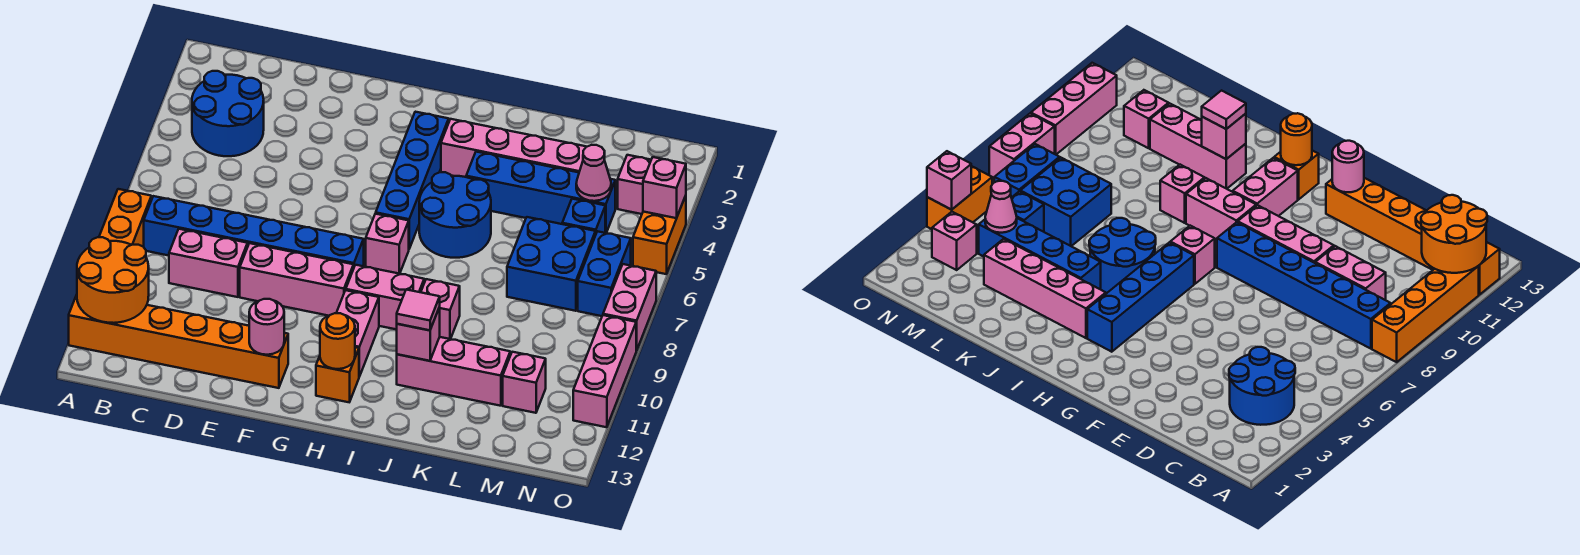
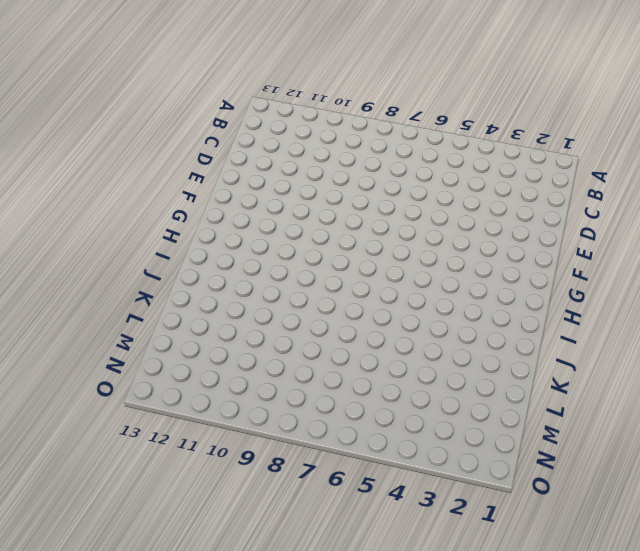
none -> orange 1x4 brick [99,189,151,246]
none -> orange 1x6 brick [69,295,288,388]
none -> blue 2x2 round brick [192,71,264,156]
none -> blue 1x6 brick [143,196,364,267]

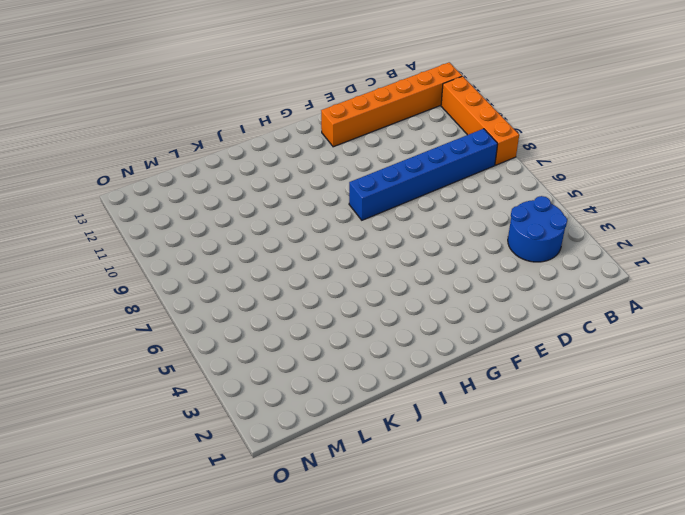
none -> pink 1x2 brick [169,229,248,297]
none -> pink 1x3 brick [240,243,354,316]
none -> blue 1x4 brick [376,112,449,249]
none -> pink 1x1 brick [366,214,409,274]

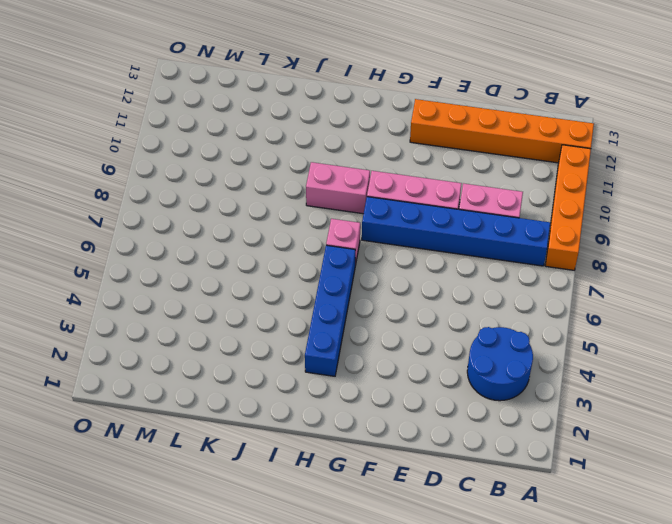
none -> pink 1x2 brick [337,290,379,377]
none -> orange 1x1 brick [316,347,359,402]
none -> pink 1x4 brick [441,119,586,177]
none -> blue 2x2 round brick [419,172,491,258]

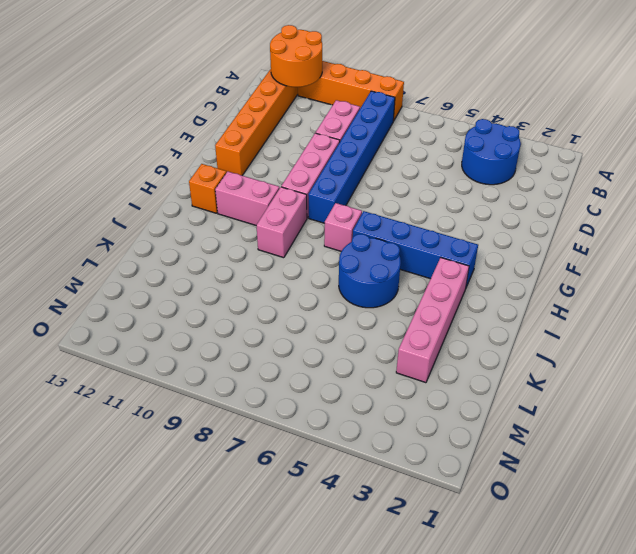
none -> blue 1x4 brick [466,152,615,233]
none -> pink 1x1 brick [421,279,460,339]
none -> pink 1x3 brick [397,337,510,406]
none -> blue 2x2 brick [507,217,595,311]

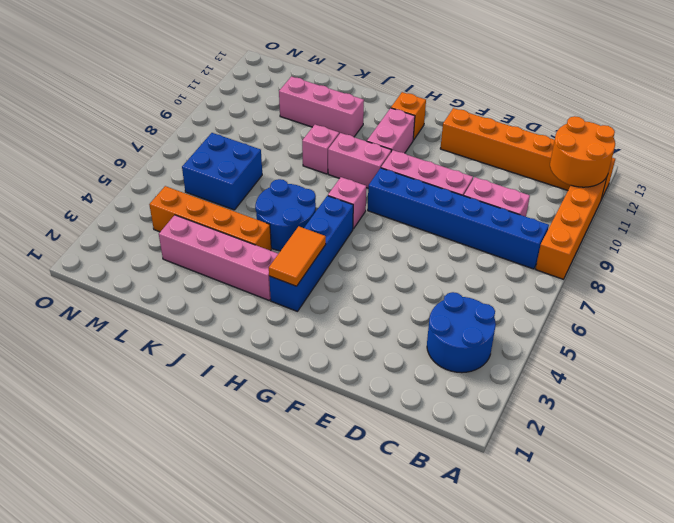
orange 1x2 tile [269,226,326,286] -> none
orange 1x4 brick [149,186,271,251] -> blue 1x4 brick [466,152,615,233]
none -> blue 1x1 brick [562,199,605,235]
none -> pink 1x1 brick [503,352,546,413]
none -> pink 1x1 brick [618,155,651,214]
none -> blue 1x2 brick [578,231,631,316]

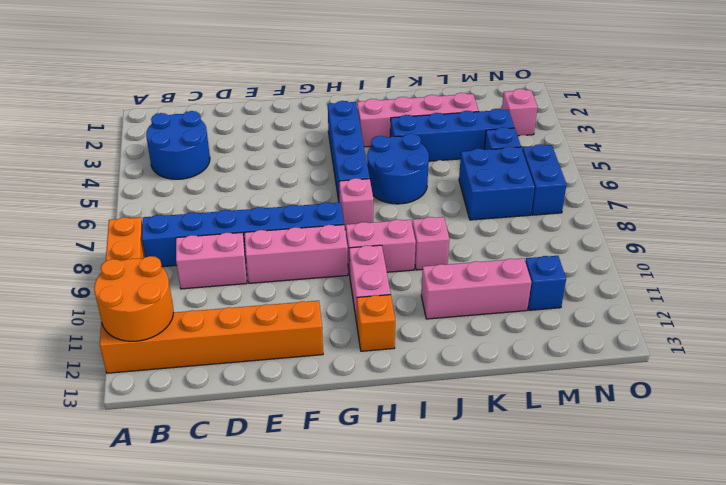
blue 1x1 brick [525,256,566,310] -> pink 1x1 brick [503,352,546,413]
none -> orange 1x2 brick [633,196,686,274]
none -> pink 1x2 brick [603,264,656,350]
none -> pink 1x3 brick [573,315,637,427]
none -> pink 1x1 round brick [249,299,284,355]

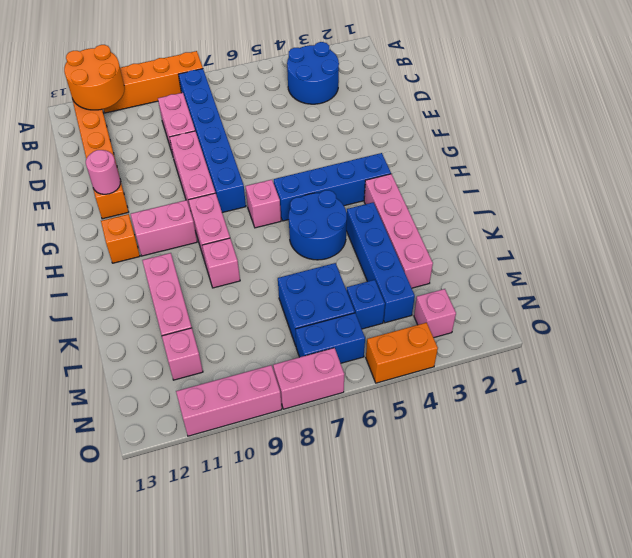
none -> orange 1x1 round brick [320,313,355,369]
none -> pink 1x1 brick [397,307,440,361]
none -> pink 1x1 cone [576,145,611,201]
none -> pink 1x1 brick [643,157,686,218]

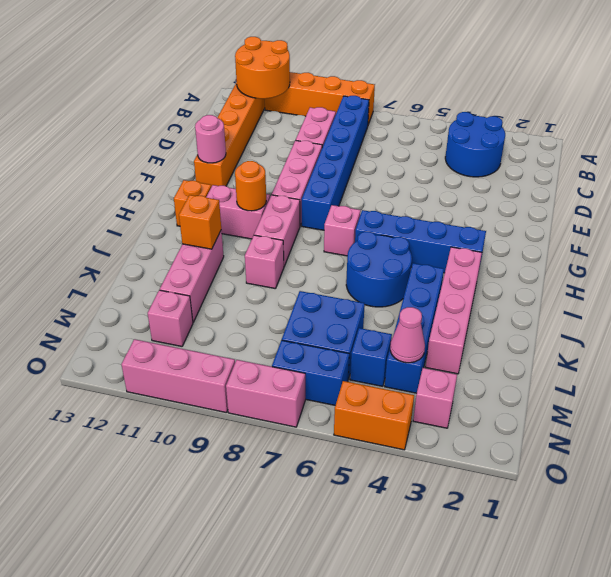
orange 1x1 round brick [235,161,266,211] -> orange 1x1 round brick moved to [320,313,355,369]
orange 1x1 brick [179,195,221,249] -> pink 1x1 brick [397,307,440,361]
none -> pink 1x1 brick [643,157,686,218]
none -> pink 1x1 tile [397,290,440,330]

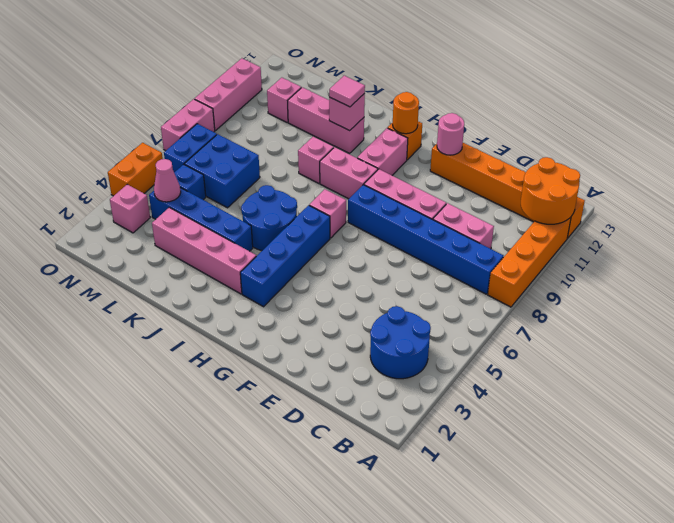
none -> pink 1x1 brick [643,157,686,218]

